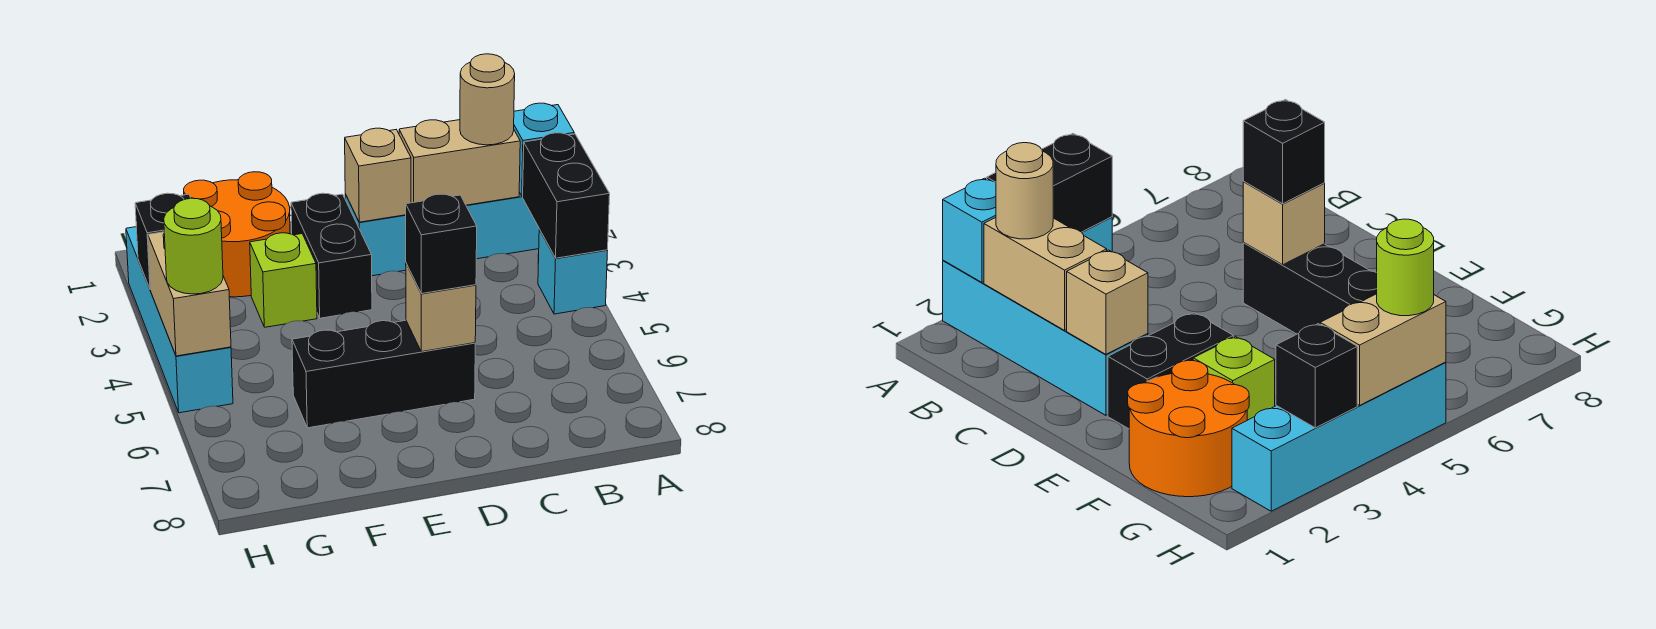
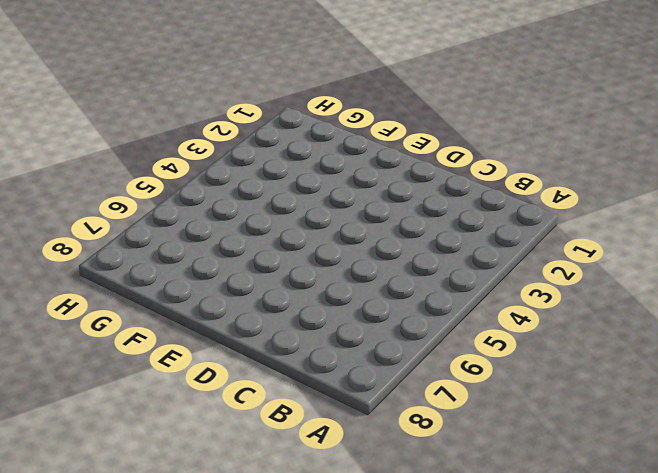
none -> cyan 1x4 brick [345,192,540,276]
none -> cyan 1x1 brick [538,230,608,314]
none -> black 1x3 brick [292,320,475,428]

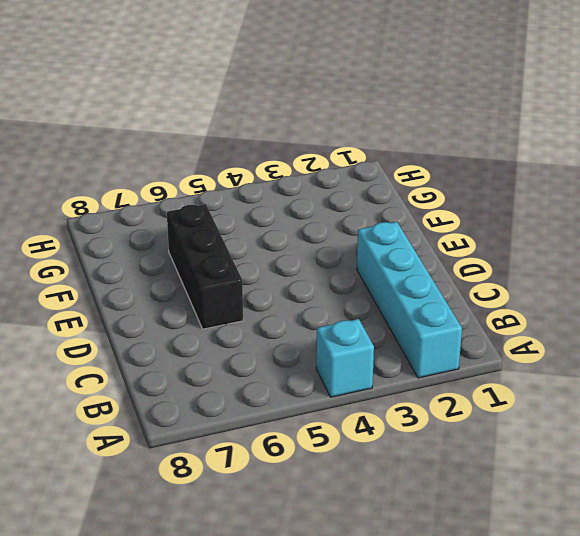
none -> black 1x2 brick [291,193,372,318]
none -> orange 2x2 round brick [184,172,290,297]
none -> lime 1x1 brick [250,233,317,327]

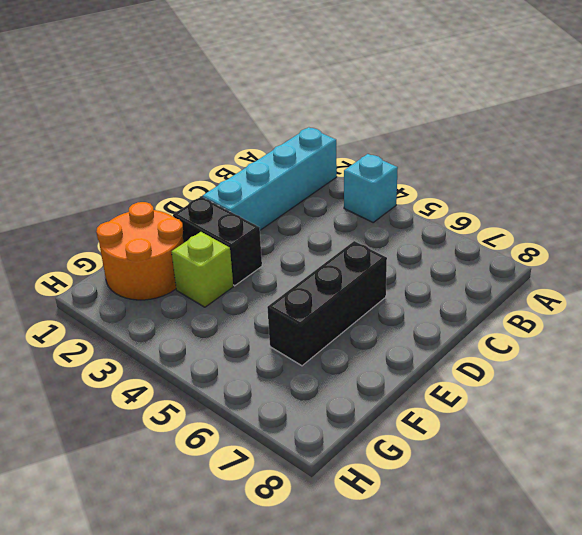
none -> cyan 1x4 brick [126,227,233,413]
none -> cyan 1x1 brick [514,103,574,196]
none -> black 1x2 brick [523,133,610,258]

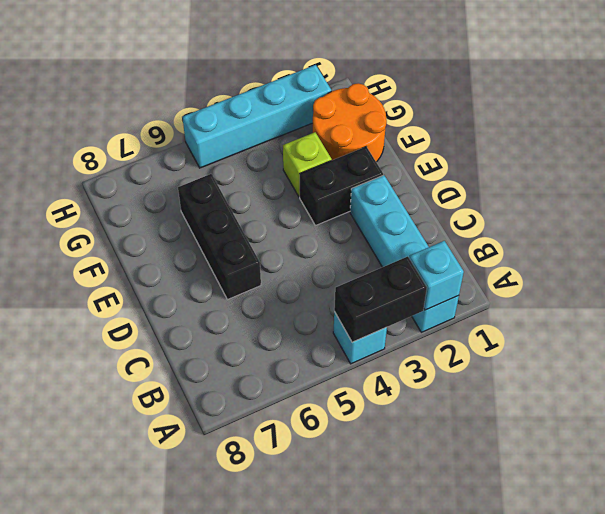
none -> tan 1x2 brick [399,120,520,205]
none -> tan 1x1 brick [345,128,411,222]
none -> tan 1x1 brick [406,264,476,352]

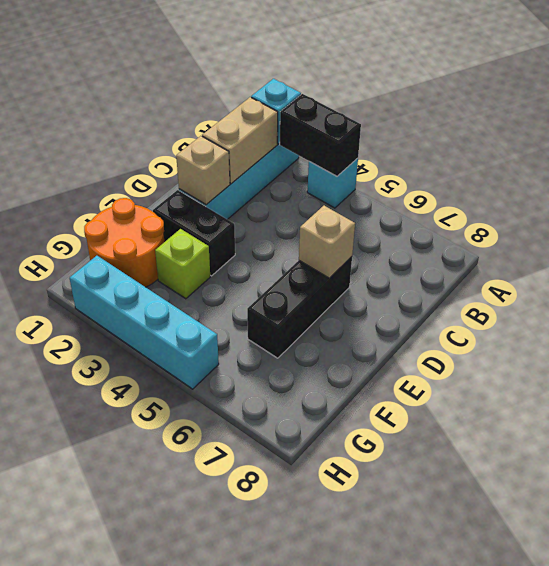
none -> black 1x1 brick [135,193,190,290]
none -> tan 1x2 brick [148,232,231,356]
none -> tan 1x1 round brick [460,54,515,145]

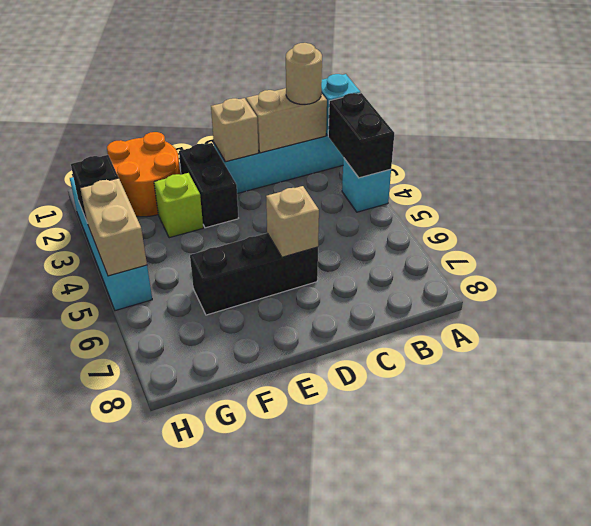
none -> black 1x1 brick [406,194,477,294]
none -> lime 1x1 round brick [164,198,223,294]

